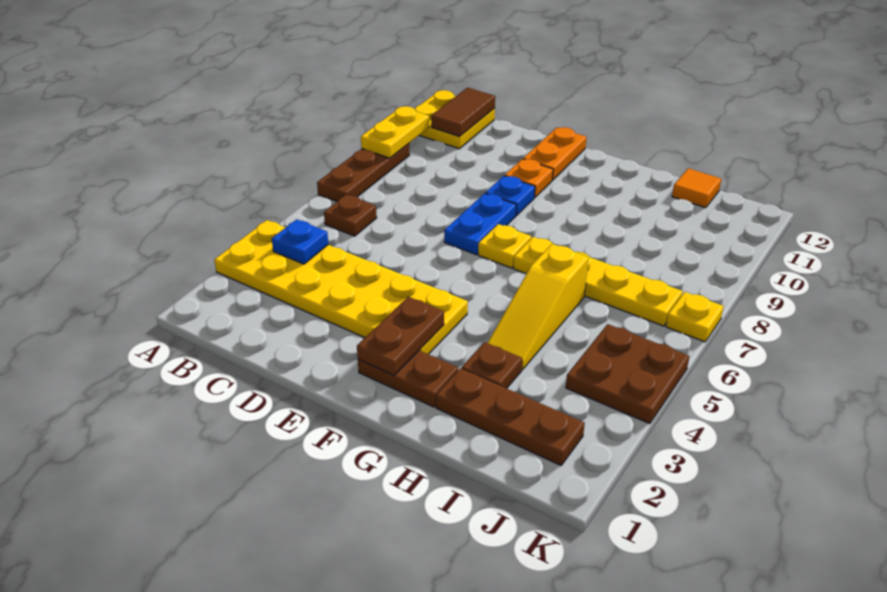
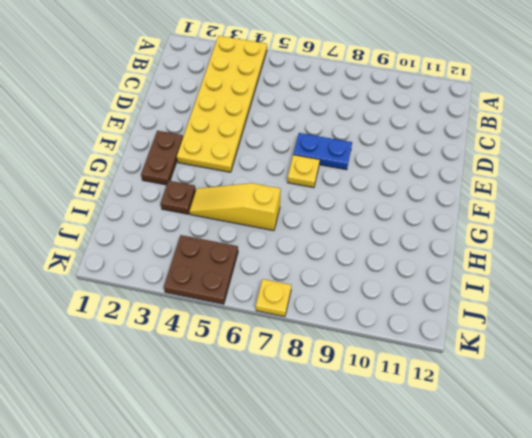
none -> brown 1x3 plate [317,144,410,202]
none -> yellow 2x2 plate [415,90,495,149]
none -> brown 1x1 plate [324,195,377,236]

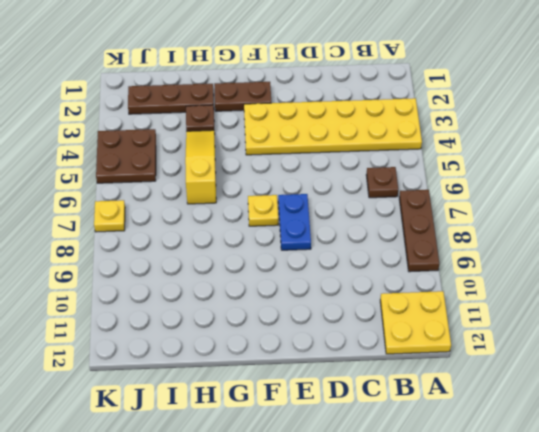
none -> blue 1x1 plate [485,176,535,216]
none -> orange 1x1 plate [505,159,553,197]
none -> orange 1x2 plate [523,127,587,180]

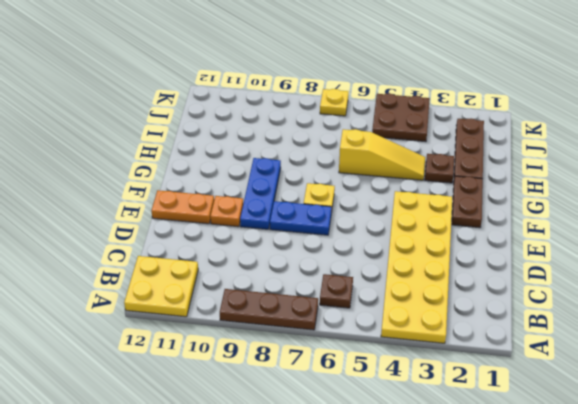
blue 1x3 plate [240,158,281,229] -> blue 1x1 plate [485,176,535,216]
none -> yellow 1x4 plate [513,237,683,326]
none -> orange 1x1 tile [672,168,721,208]
none -> yellow 1x2 plate [361,106,429,158]

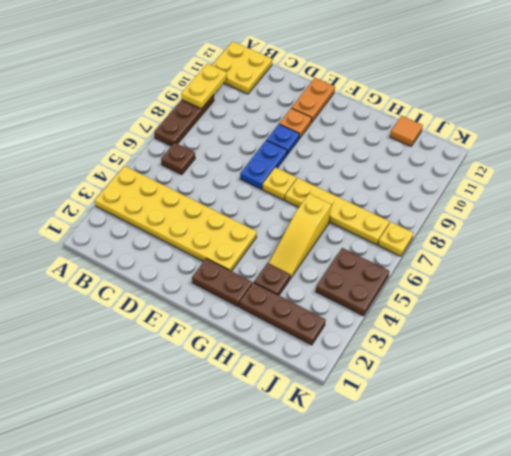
none -> blue 1x1 plate [272,219,328,264]
none -> brown 1x2 tile [431,88,495,137]
none -> brown 1x2 plate [357,297,444,375]

